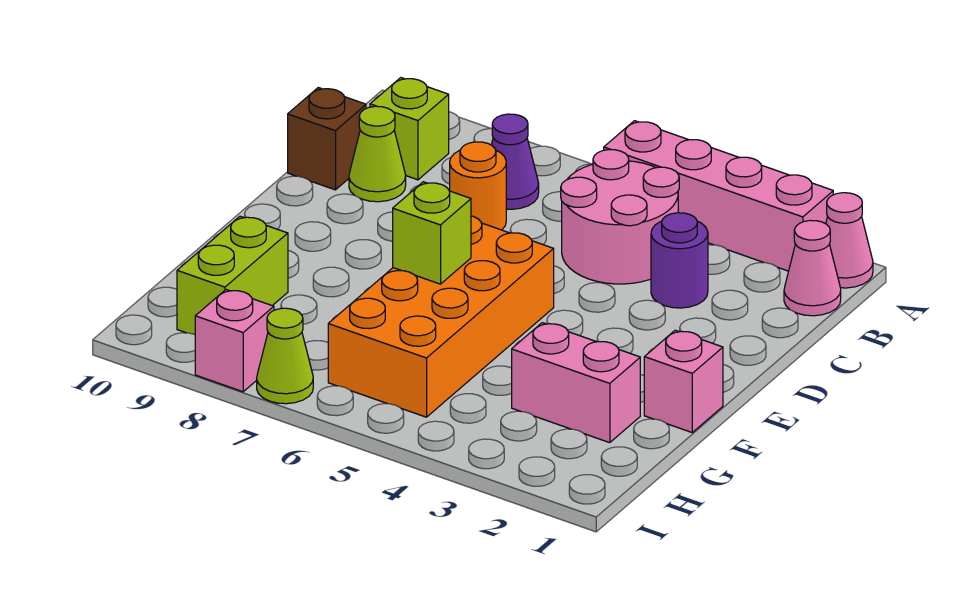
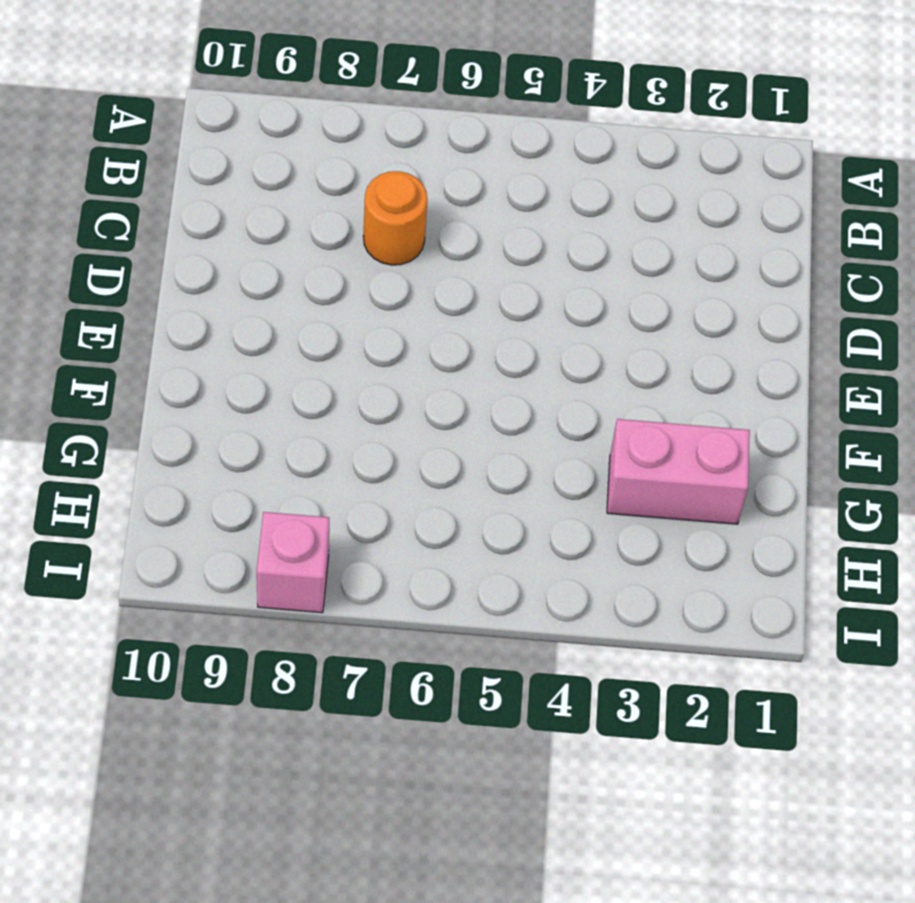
none -> pink 1x1 cone [826,193,873,288]
none -> pink 1x4 brick [604,121,833,271]
none -> pink 1x1 cone [784,220,841,316]

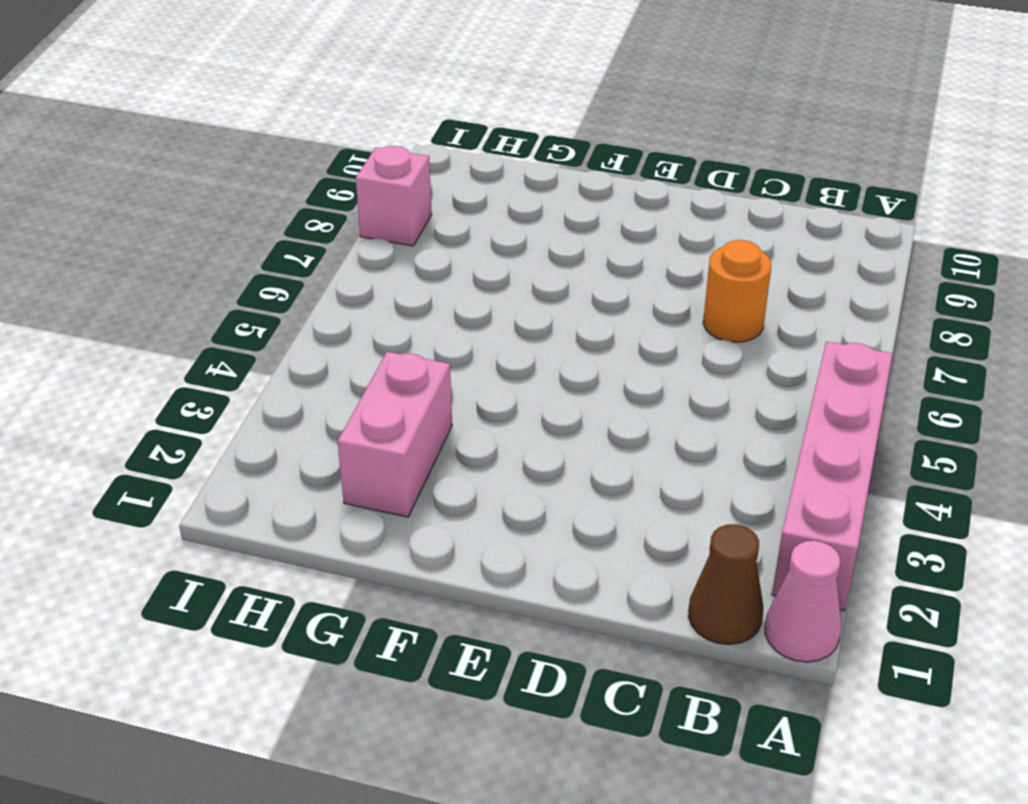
brown 1x1 cone [688,524,763,645] -> pink 1x1 cone [784,220,841,316]
none -> pink 2x2 round brick [561,150,679,284]
none -> purple 1x1 cone [491,114,539,209]
none -> lime 1x1 brick [370,78,449,180]

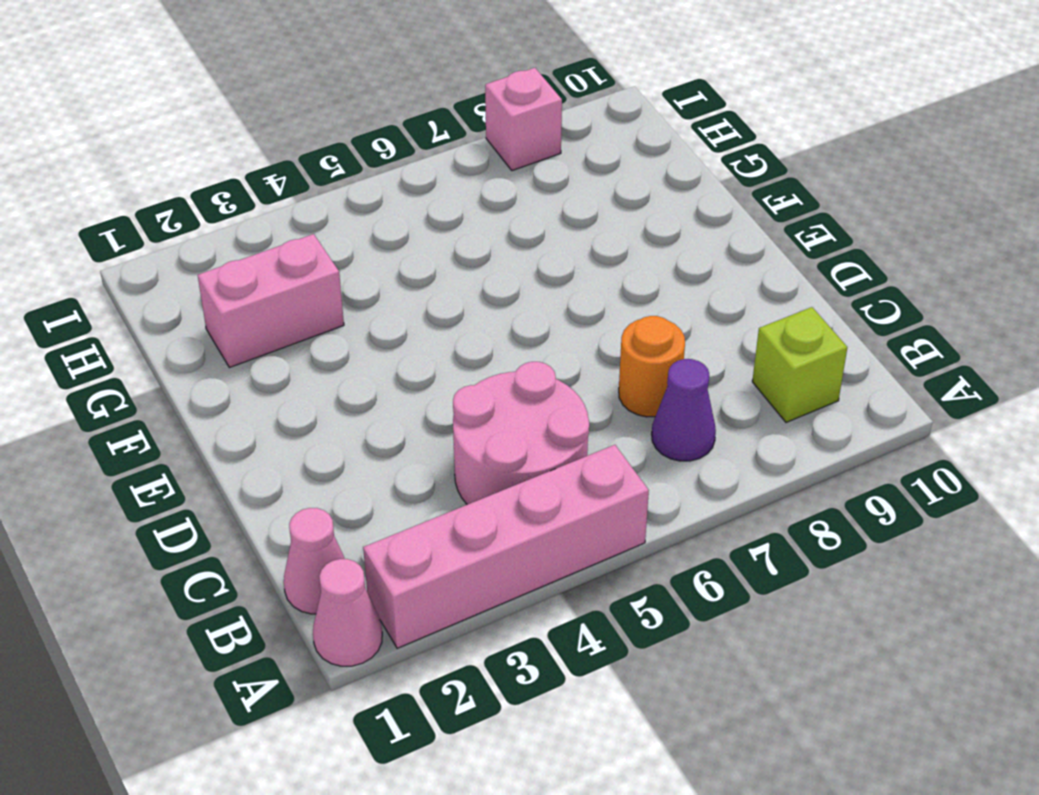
none -> purple 1x1 round brick [651,213,708,308]
none -> lime 1x1 cone [349,106,406,202]
none -> brown 1x1 brick [288,88,366,190]

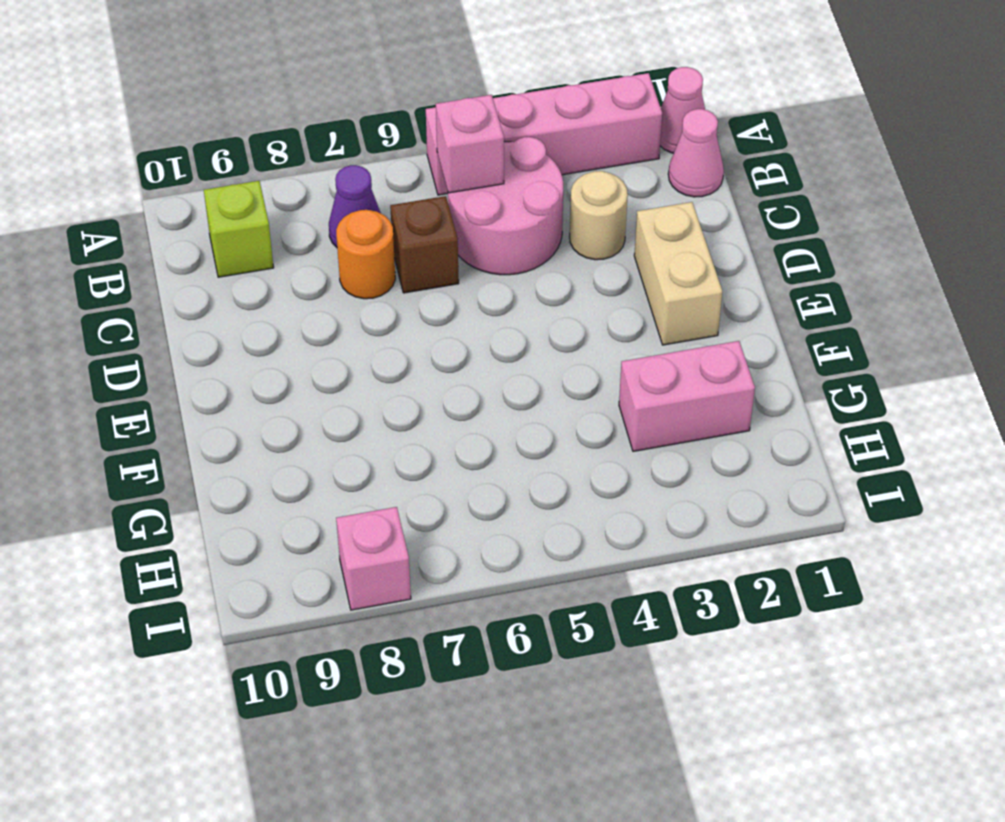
pink 1x1 brick [436,95,504,193] -> pink 1x1 brick moved to [644,330,723,432]
tan 1x1 round brick [570,171,628,260] -> purple 1x1 round brick [651,213,708,308]
brown 1x1 brick [390,196,459,293] -> brown 1x1 brick moved to [288,88,366,190]
tan 1x2 brick [634,202,722,345] -> none
none -> lime 1x1 cone [349,106,406,202]
none -> orange 2x4 brick [328,216,554,417]
none -> lime 1x2 brick [177,216,288,335]

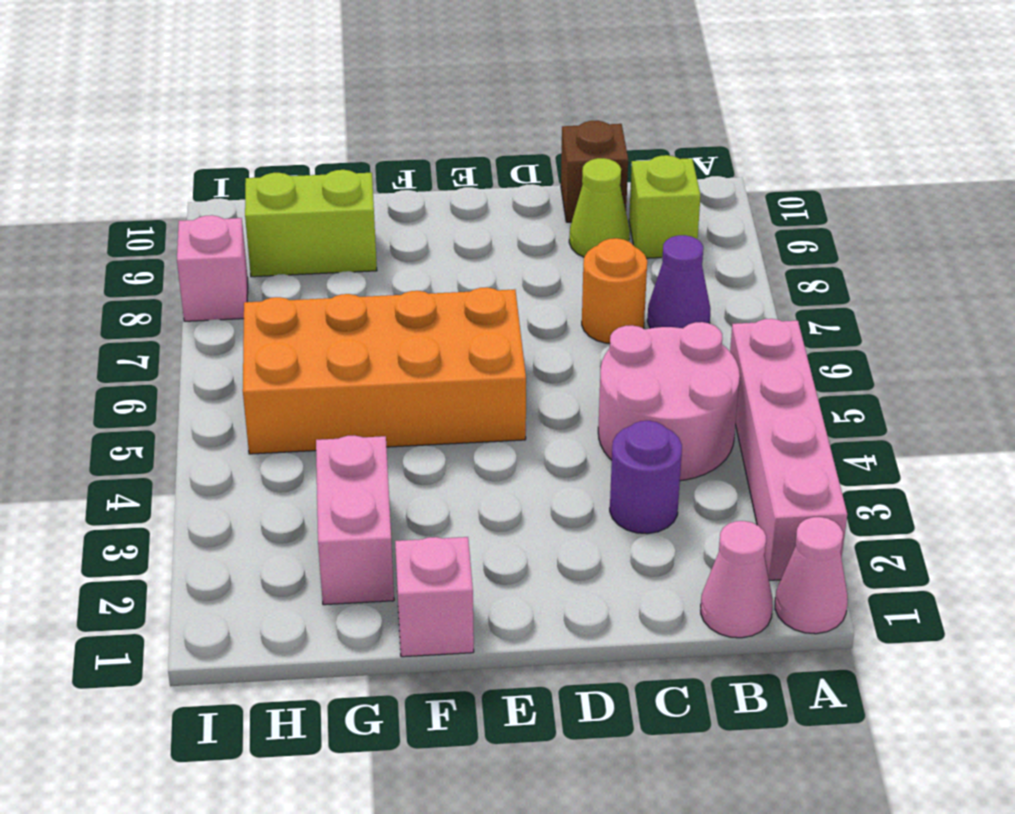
none -> lime 1x1 cone [257,308,313,404]
none -> lime 1x1 brick [393,182,471,284]

